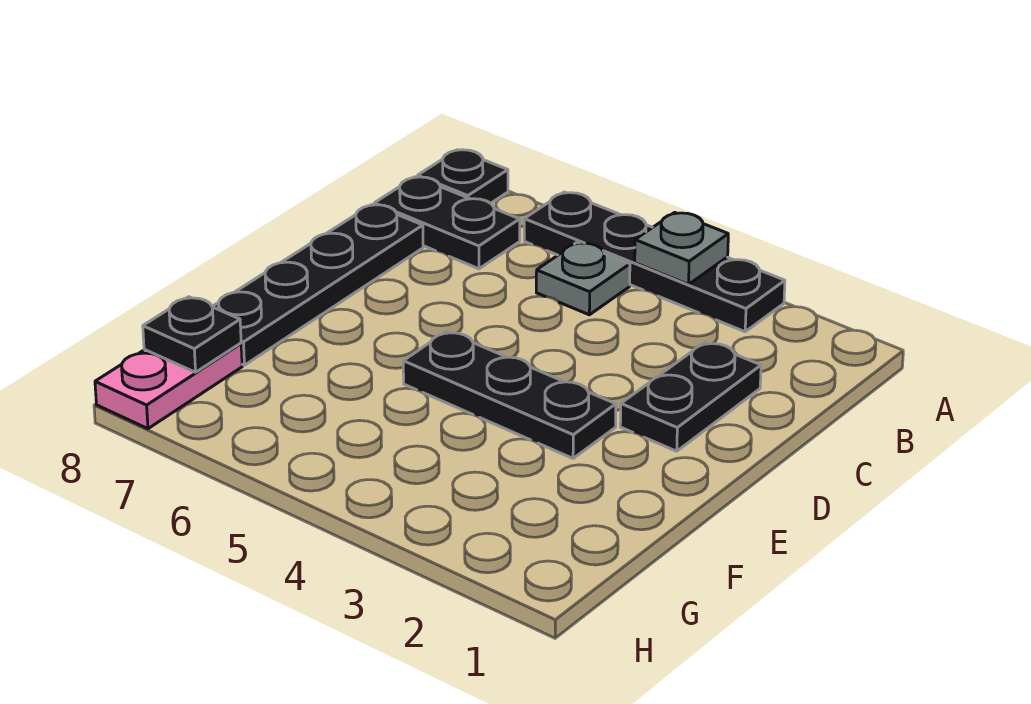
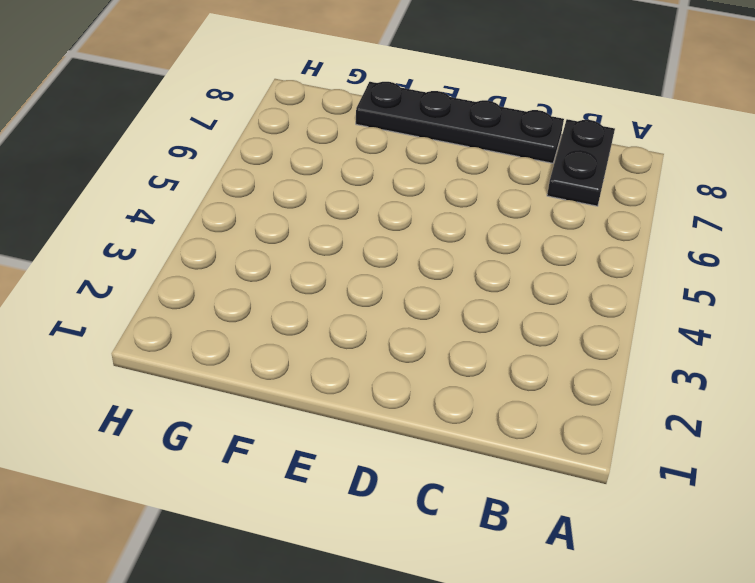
none -> black 1x4 plate [524,192,785,332]
none -> black 1x1 plate [418,150,508,203]

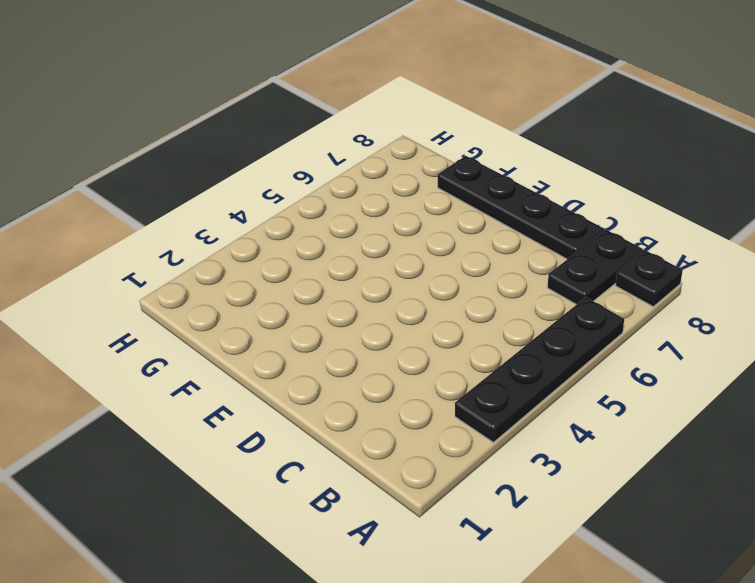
none -> grey 1x1 plate [536,242,630,315]
none -> black 1x2 plate [620,342,761,451]

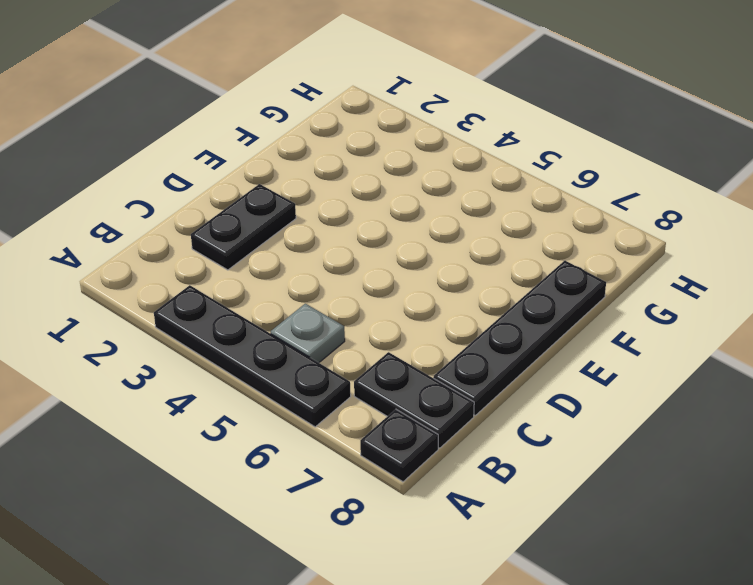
none -> black 1x3 plate [403,331,616,458]
none -> pink 1x2 plate [95,343,242,429]

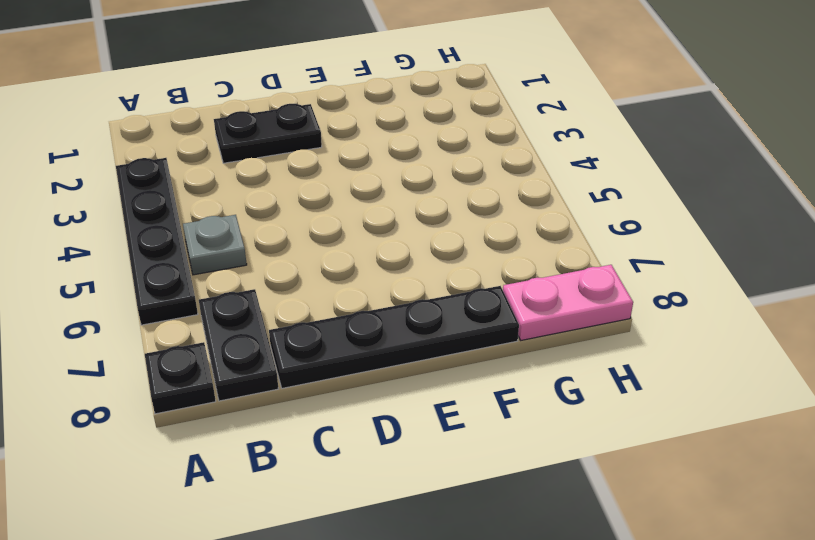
none -> black 1x3 plate [403,331,616,458]
none -> grey 1x1 plate [635,212,728,284]

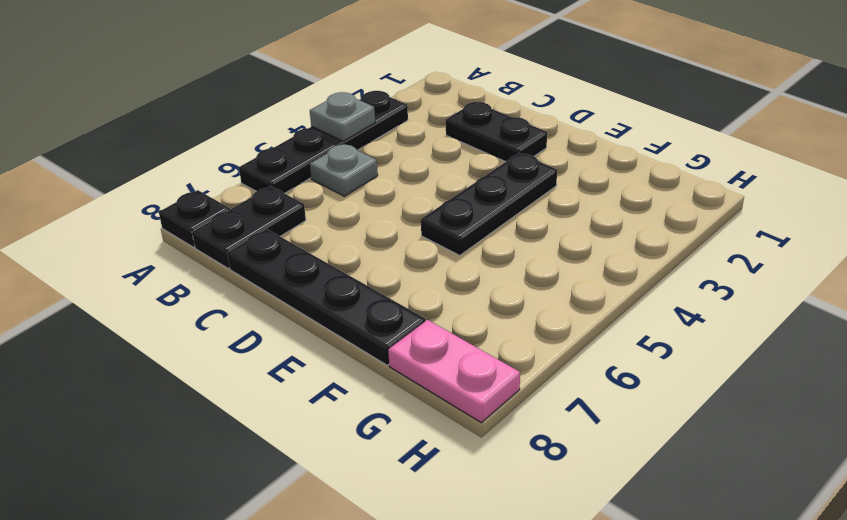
none -> black 1x1 plate [143,297,241,372]

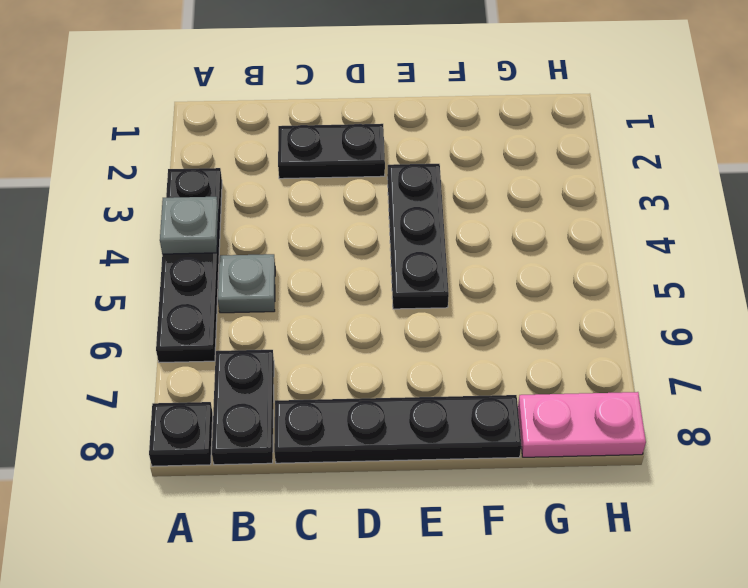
none -> black 1x1 plate [143,297,241,372]

